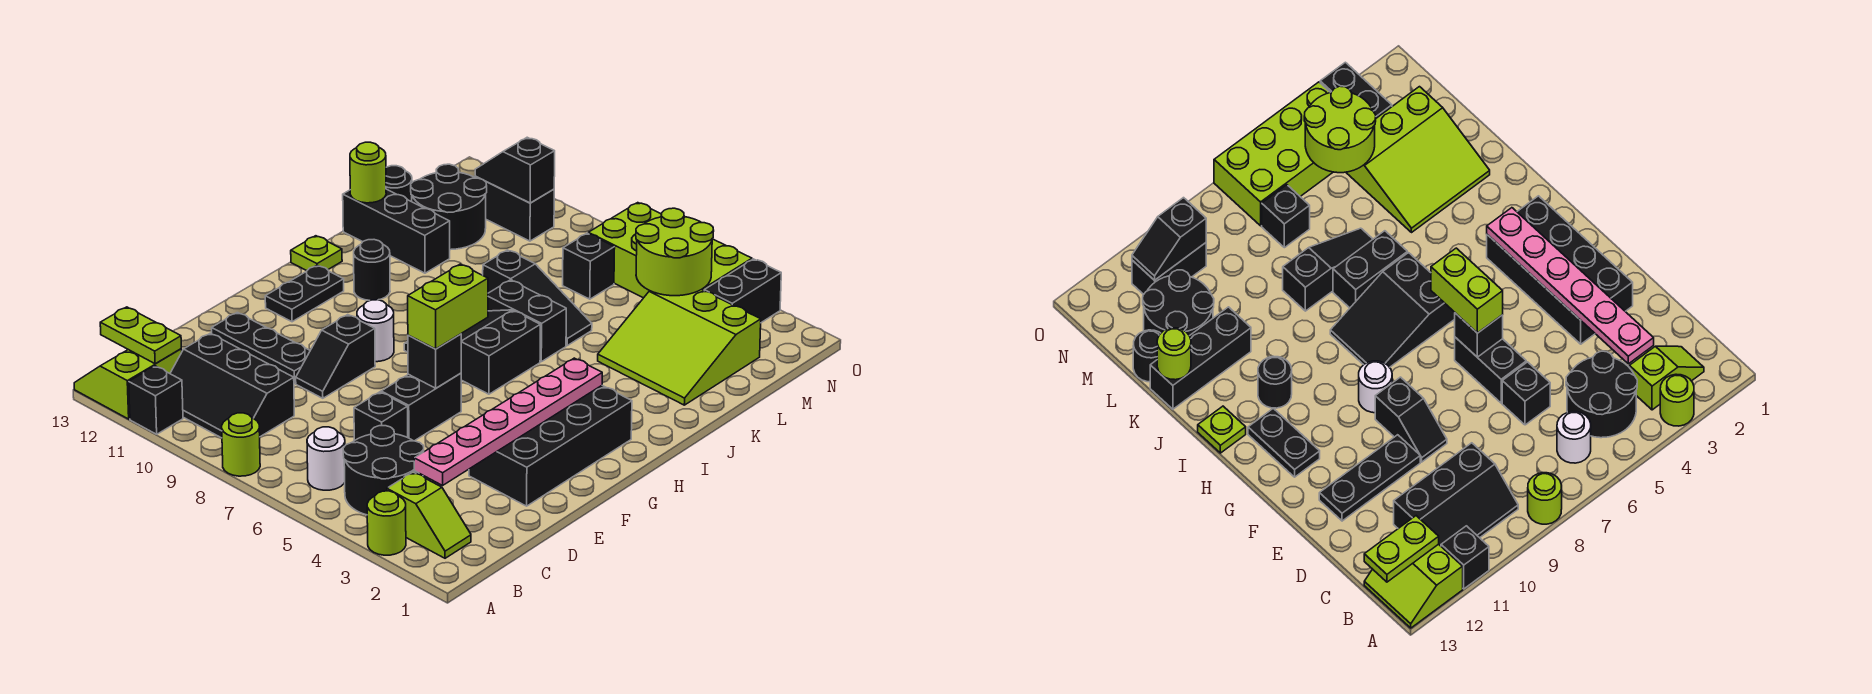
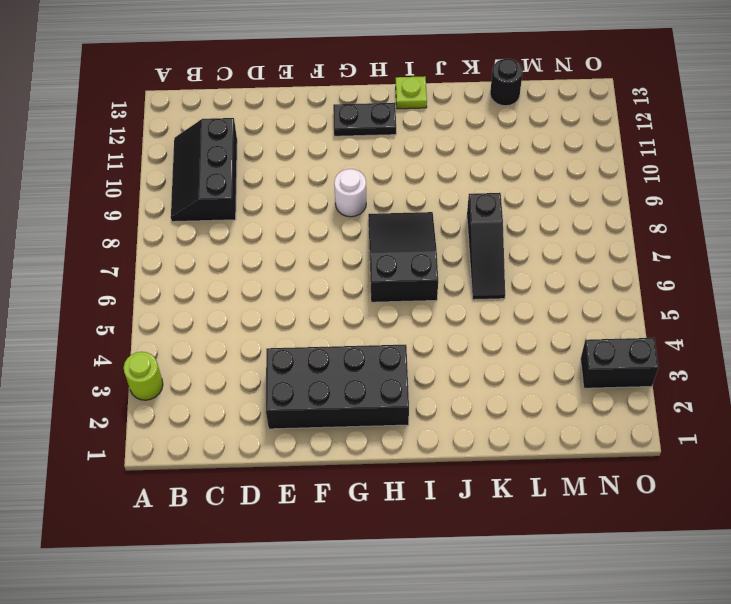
none -> lime 1x1 round brick [222,413,260,476]
none -> black 1x1 brick [129,366,183,434]
none -> lime 2x2 slope [74,349,182,419]
none -> lime 1x2 slope [387,472,471,558]

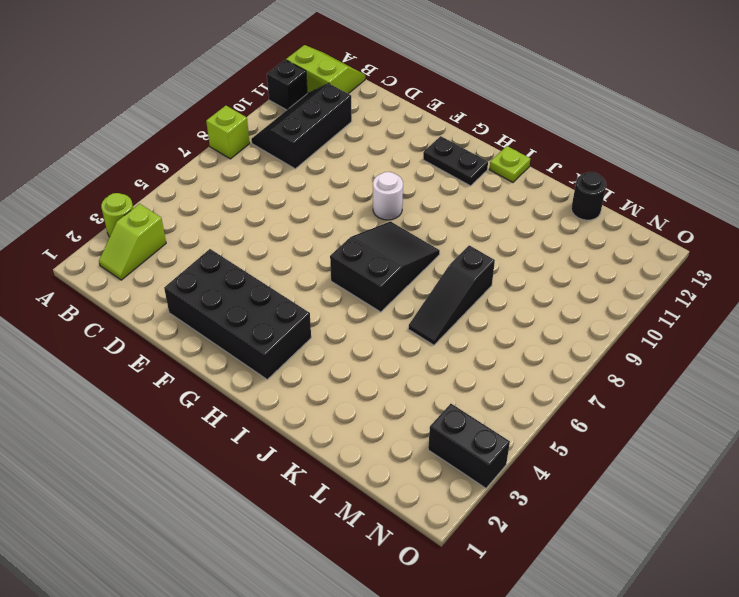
lime 1x1 brick [206,106,250,159] -> lime 1x1 round brick [222,413,260,476]
none -> black 2x2 round brick [343,426,424,515]
none -> white 1x1 round brick [307,427,345,490]
none -> black 1x1 brick [354,392,408,441]
none -> black 1x2 brick [381,373,461,441]

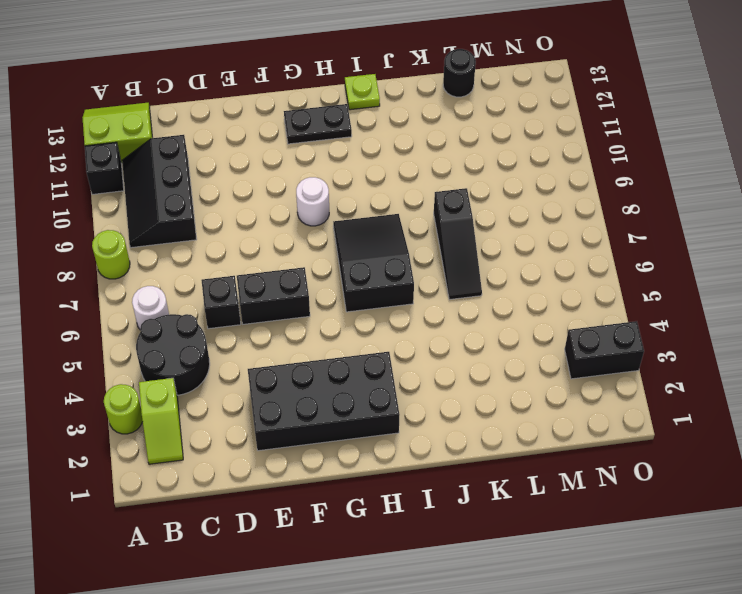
none -> black 1x2 slope [296,315,375,398]
none -> black 1x3 plate [212,312,310,383]
none -> black 1x1 round brick [354,240,390,301]
none -> black 1x2 brick [488,280,566,362]

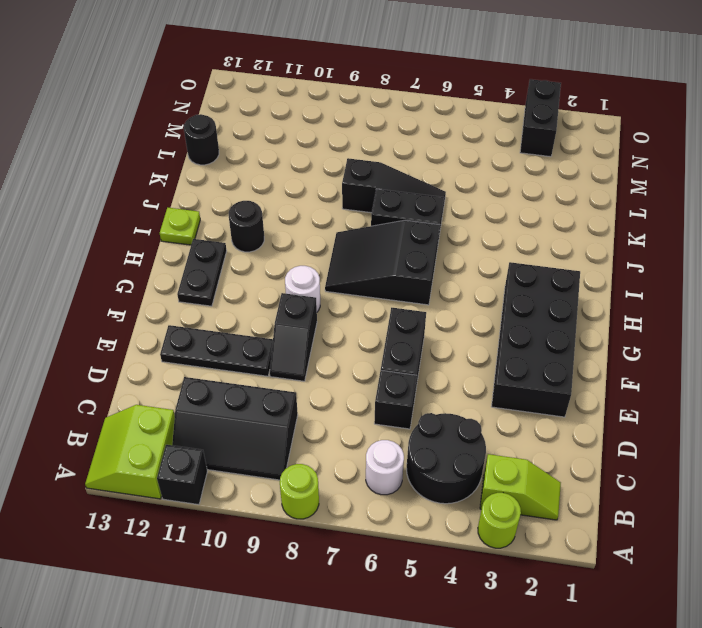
none -> lime 3x3 slope [598,290,761,405]
none -> black 1x3 brick [343,189,450,273]
none -> black 2x2 round brick [411,164,487,250]
none -> black 1x1 brick [563,233,615,299]

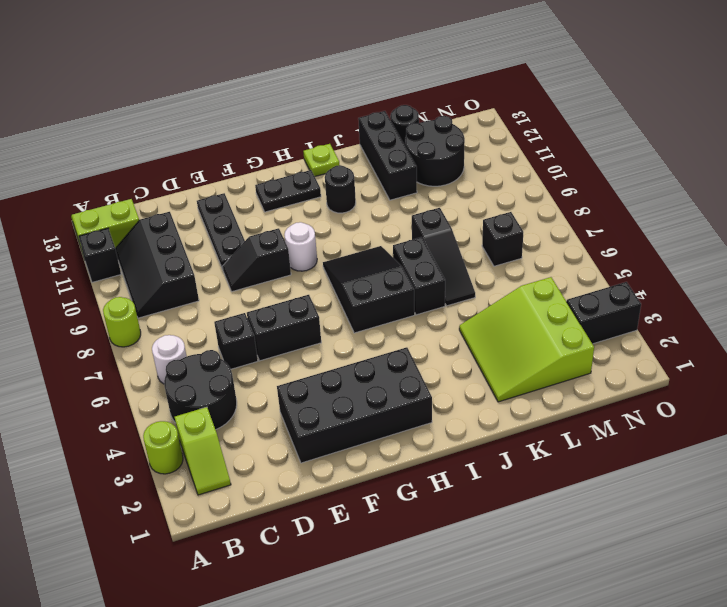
none -> lime 2x4 brick [588,203,752,298]
none -> black 1x2 brick [475,176,554,241]
none -> lime 1x2 plate [100,307,181,364]
none -> pink 1x6 plate [414,358,602,485]

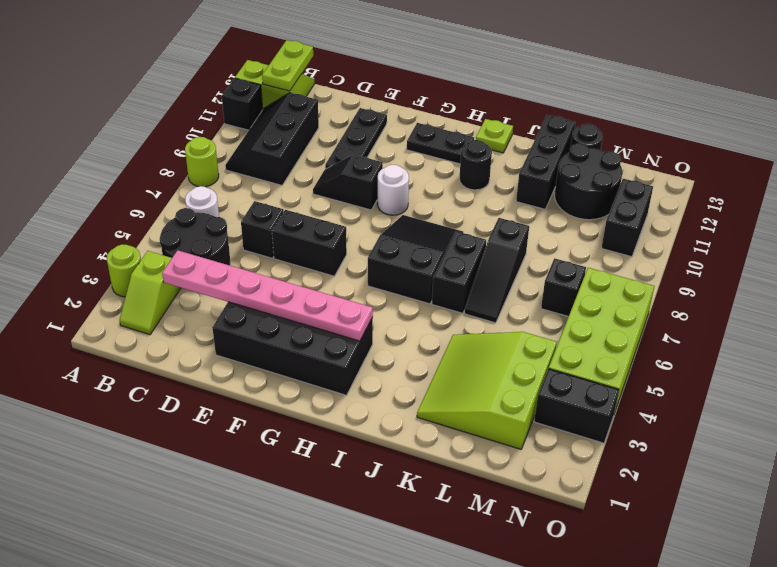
none -> black 1x1 brick [408,334,461,388]
none -> lime 1x1 round brick [350,142,386,203]
none -> lime 2x2 round brick [636,208,714,296]
none -> black 1x2 slope [475,137,555,203]

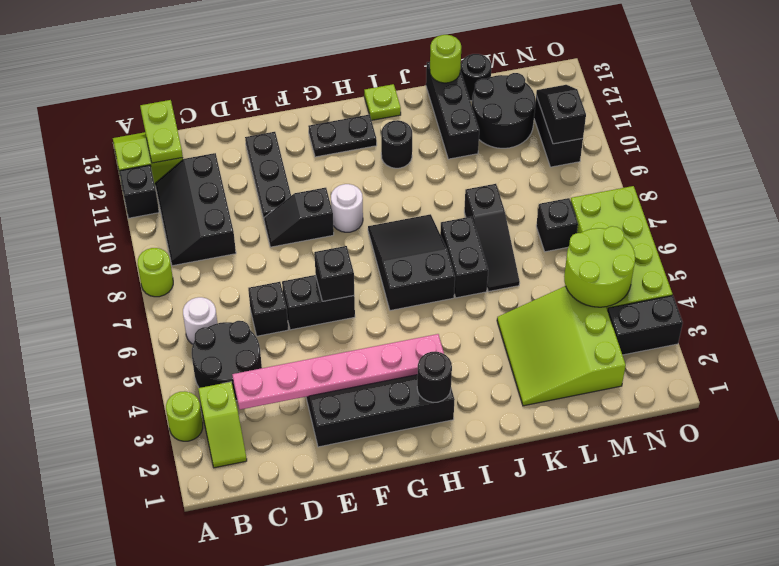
black 1x1 round brick [417,352,452,402] -> none
none -> lime 1x2 brick [408,264,488,349]

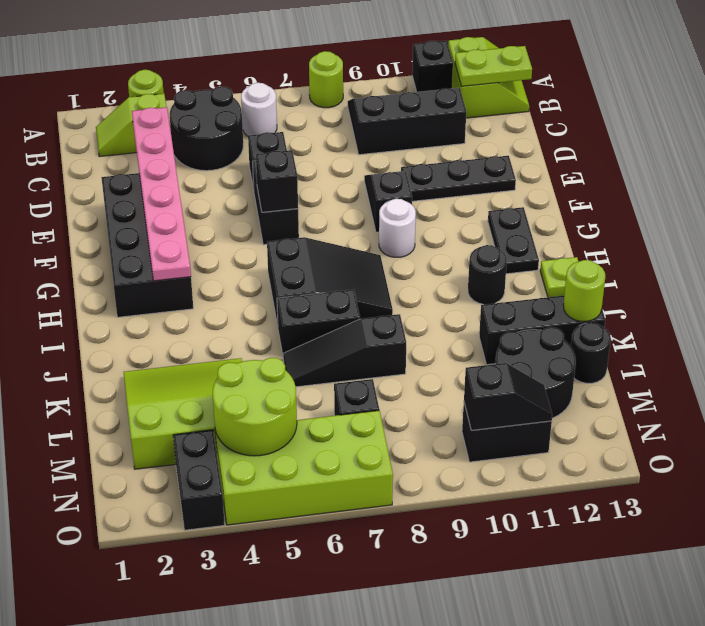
none -> lime 1x2 brick [408,264,488,349]

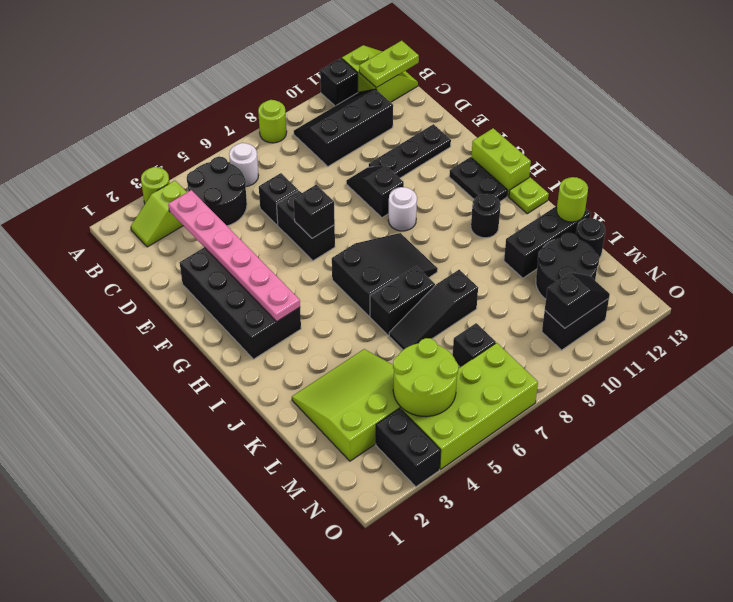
lime 1x2 brick [471,128,531,196] -> lime 1x2 brick moved to [408,264,488,349]

